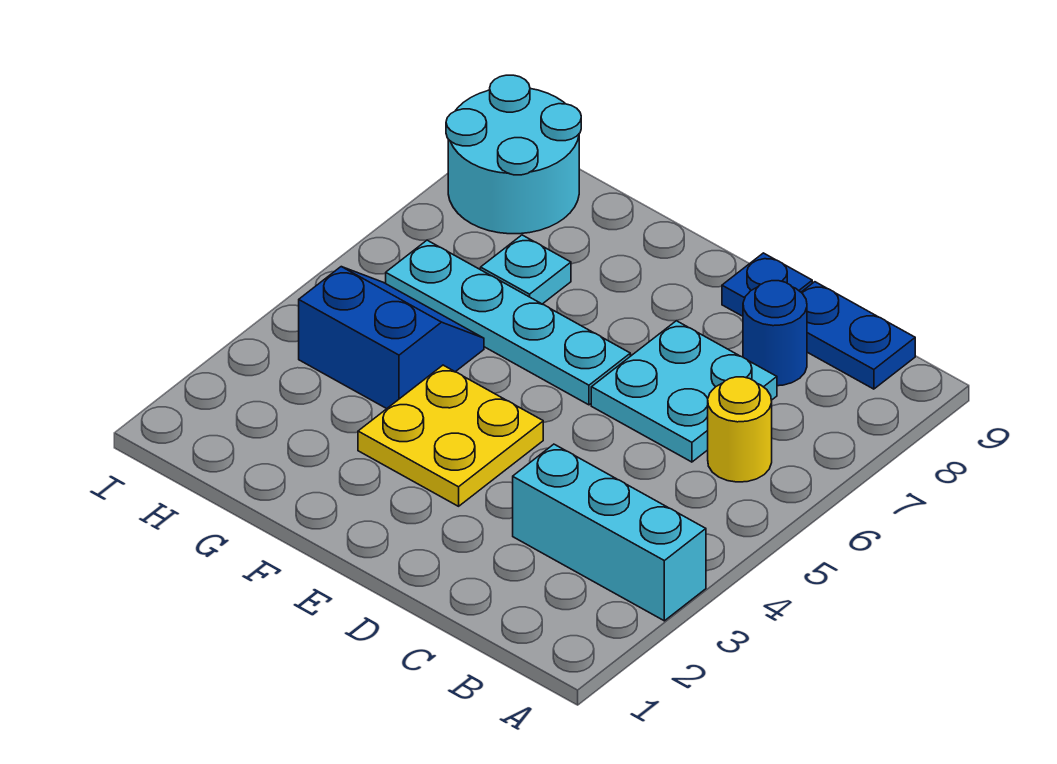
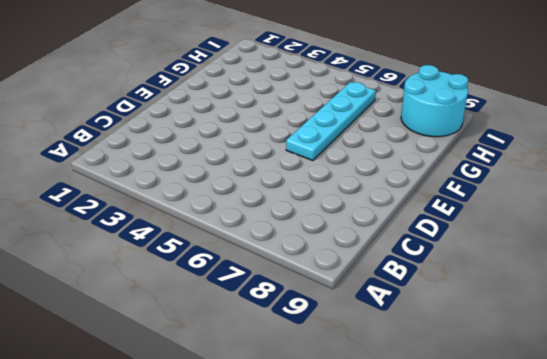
none -> cyan 1x3 brick [513,444,706,621]
none -> yellow 1x1 round brick [708,377,772,482]

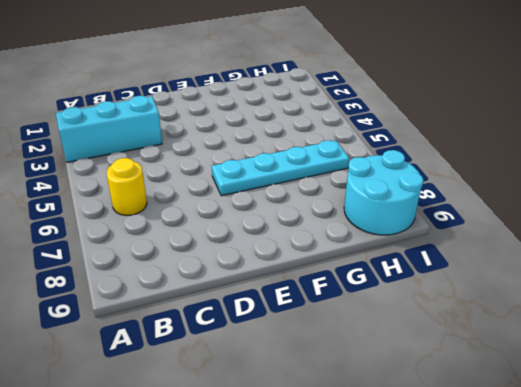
none -> blue 1x2 plate [801,282,915,389]
none -> cyan 2x2 plate [591,321,777,462]

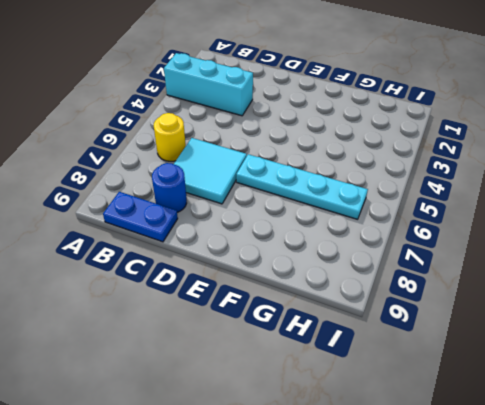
cyan 2x2 tile [174,138,247,204] -> cyan 2x2 plate [591,321,777,462]
none -> blue 1x1 plate [722,253,812,316]
none -> yellow 2x2 plate [358,365,543,506]

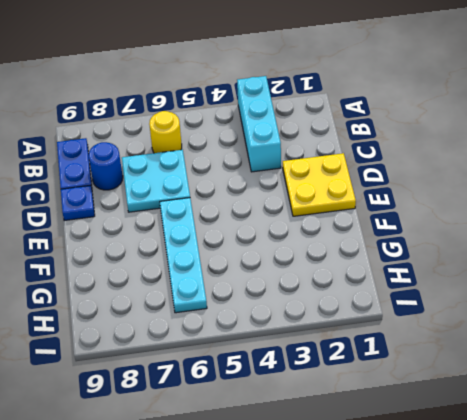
yellow 2x2 plate [283,153,356,216] -> yellow 2x2 plate moved to [358,365,543,506]
none -> blue 2x2 slope [299,267,484,409]
none -> cyan 1x1 plate [481,235,571,304]

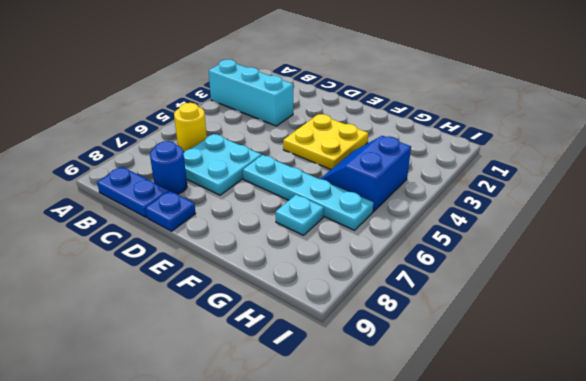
blue 2x2 slope [321,136,411,212] -> blue 2x2 slope turned to [299,267,484,409]
none -> cyan 2x2 round brick [446,75,581,234]

